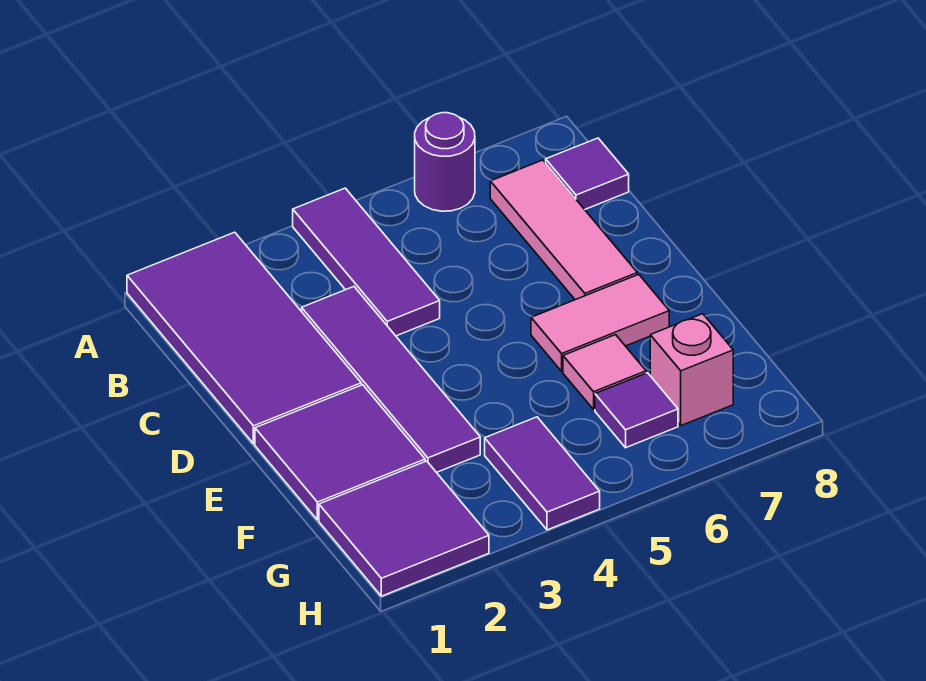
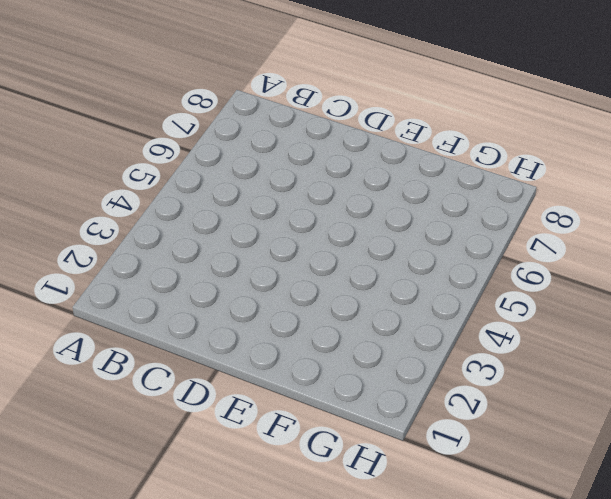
none -> purple 2x4 tile [127,232,361,444]
none -> purple 1x3 tile [293,188,440,336]
none -> purple 1x1 round brick [415,113,475,211]

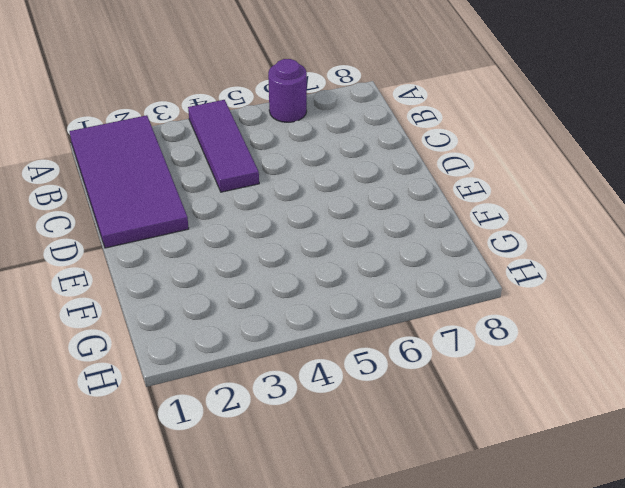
none -> pink 1x3 tile [490,160,637,300]
none -> purple 1x1 tile [546,138,629,209]
none -> purple 1x4 tile [302,287,480,473]

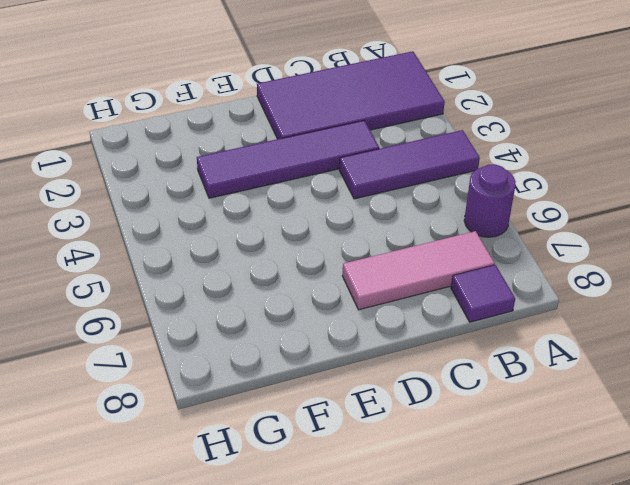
none -> purple 2x2 tile [255,385,425,520]
none -> pink 1x2 tile [531,275,669,371]
none -> pink 1x1 tile [563,335,646,409]

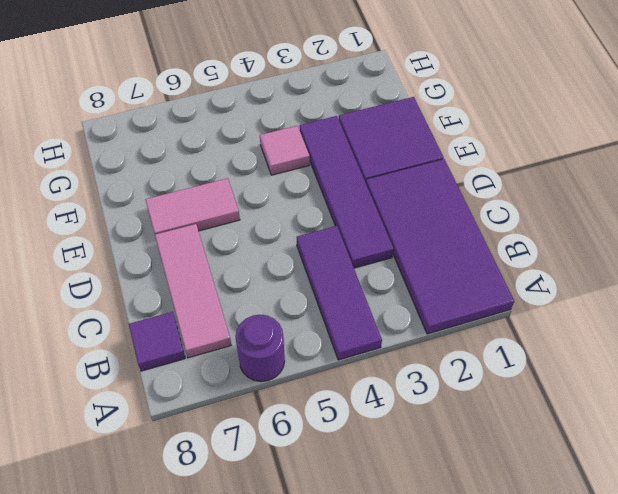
pink 1x1 tile [260,126,310,175] -> pink 1x1 tile moved to [563,335,646,409]
none -> purple 2x2 tile [319,461,489,596]
none -> purple 1x2 tile [485,417,600,530]
none -> purple 1x1 tile [595,373,678,448]

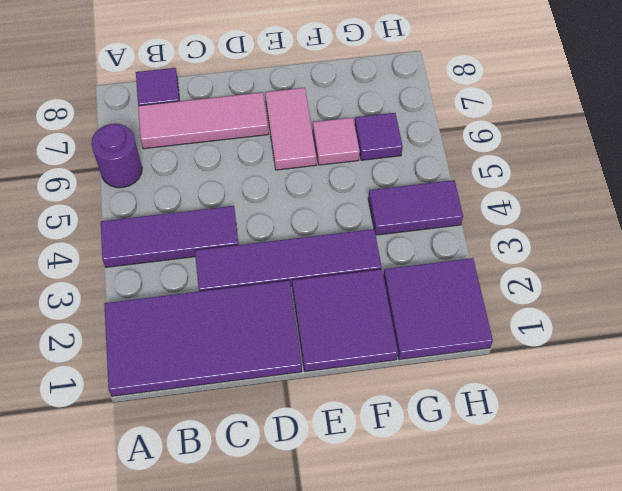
none -> pink 1x1 brick [650,314,733,425]

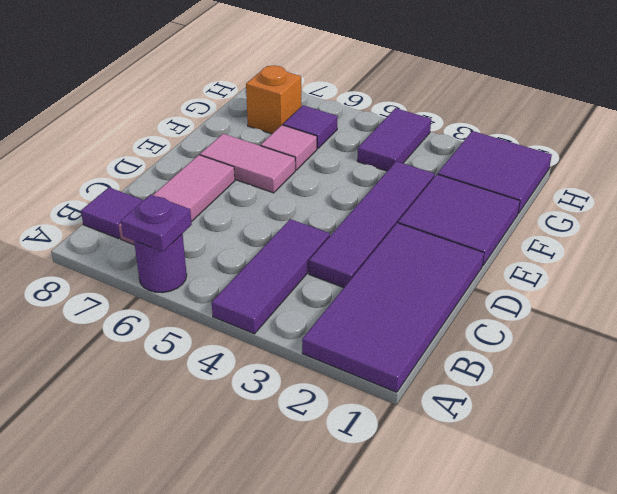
purple 1x1 plate [121,195,192,252] -> none
orange 1x1 brick [246,65,301,134] -> pink 1x1 brick [650,314,733,425]

